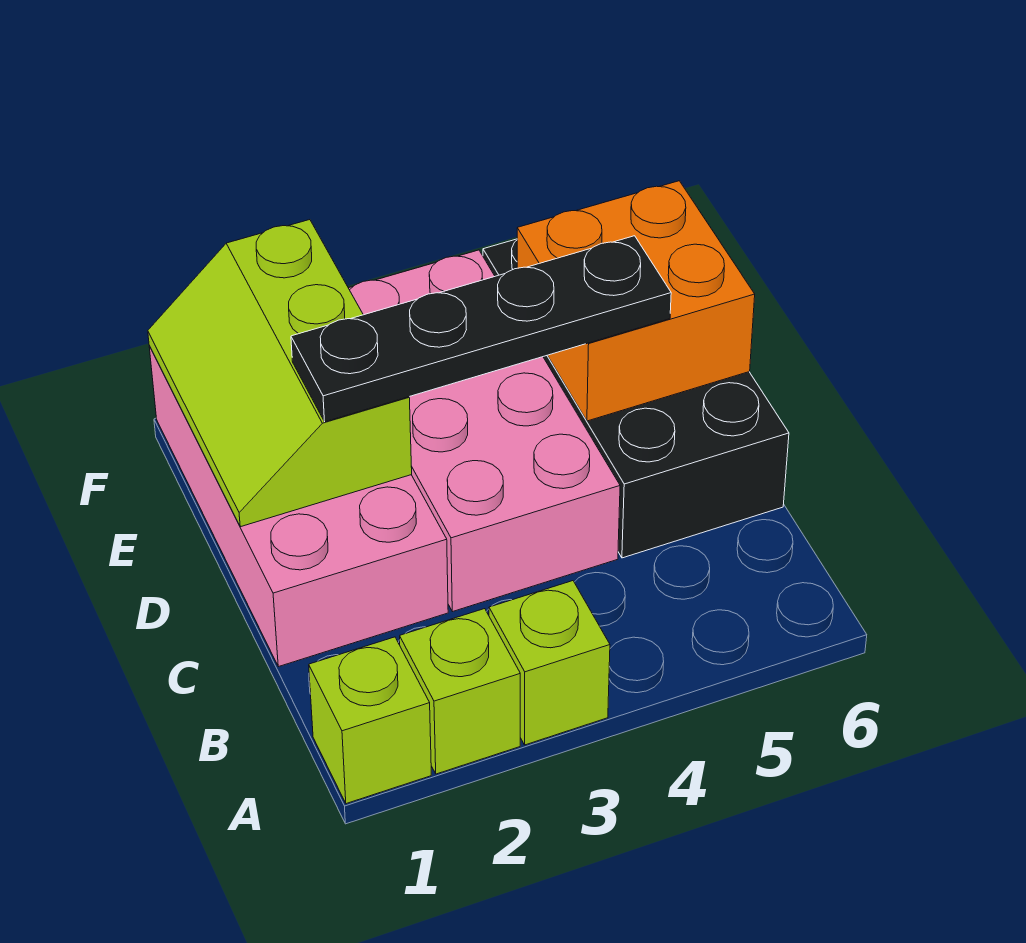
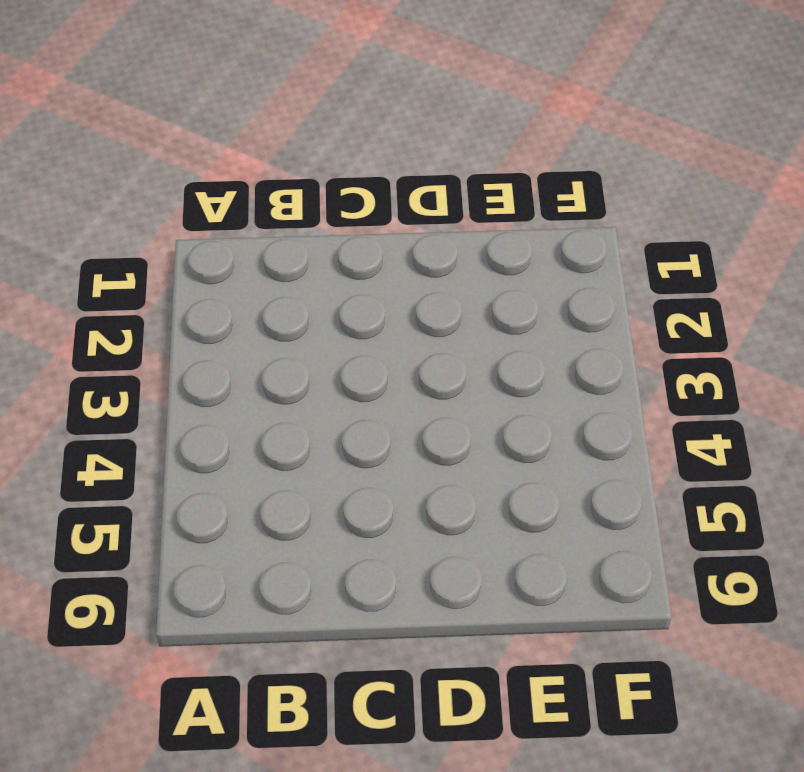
none -> lime 1x1 brick [309,637,431,804]
none -> lime 1x1 brick [400,609,520,774]

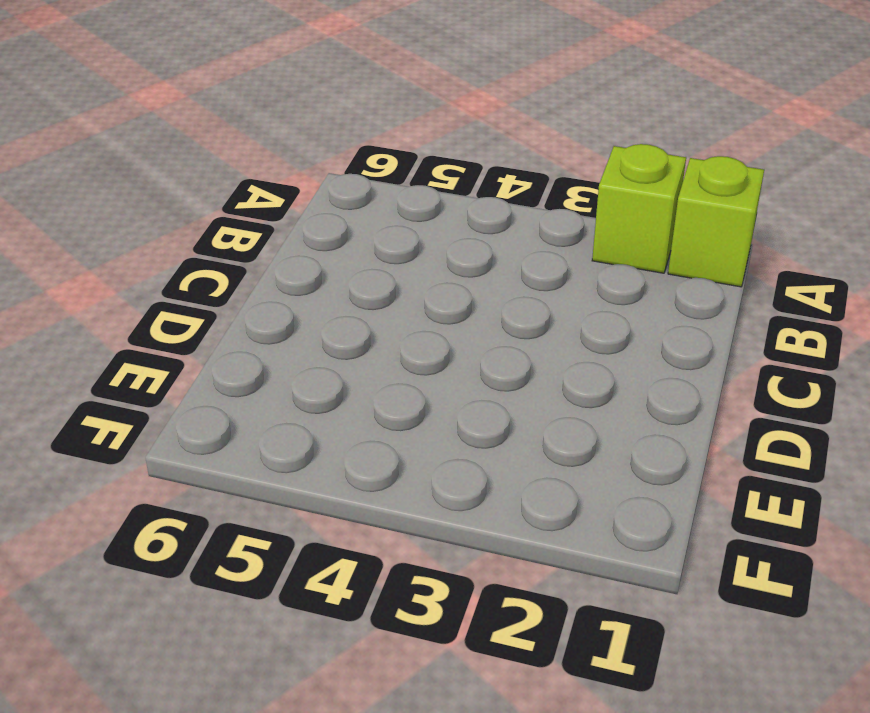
none -> lime 1x1 brick [489,581,610,745]
none -> pink 2x4 brick [149,346,448,667]

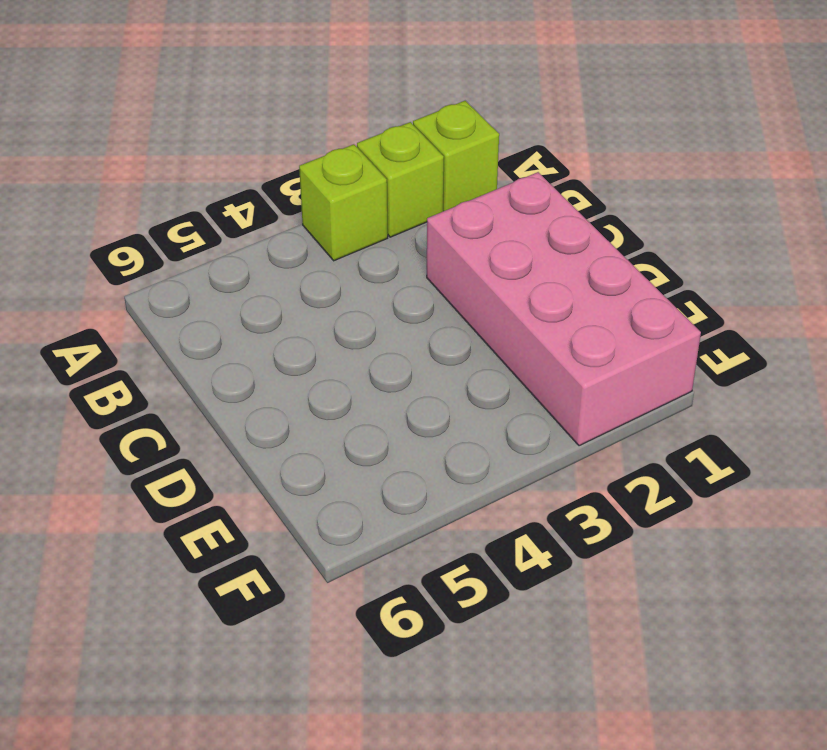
none -> pink 2x4 brick [349,250,620,612]
none -> black 2x4 brick [483,239,789,558]

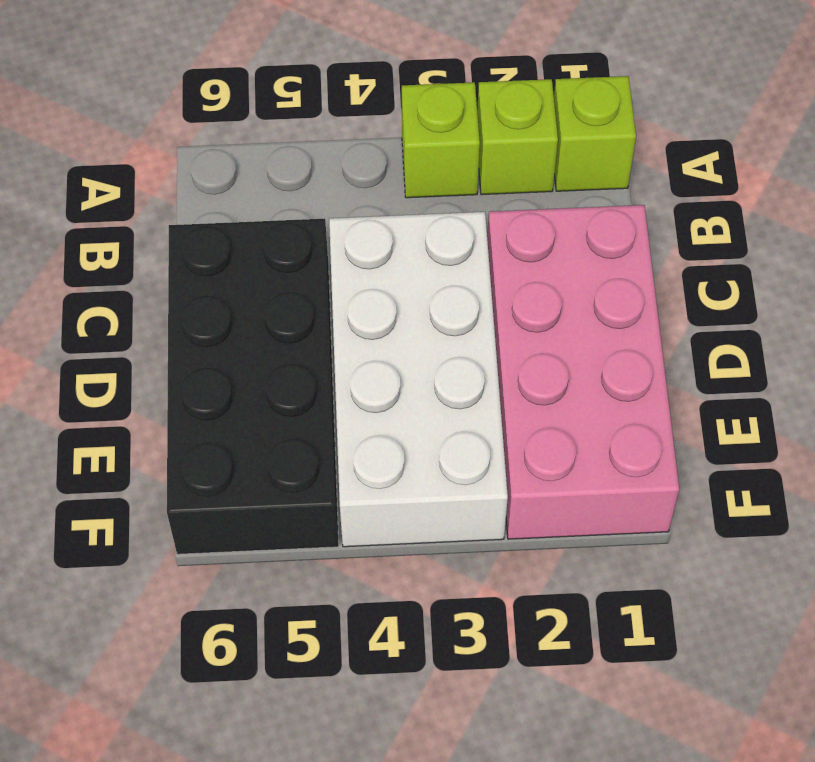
white 2x4 brick [329,212,508,547] -> pink 2x4 brick [349,250,620,612]
none -> lime 2x3 slope [148,220,412,527]
none -> orange 2x2 brick [517,181,755,421]

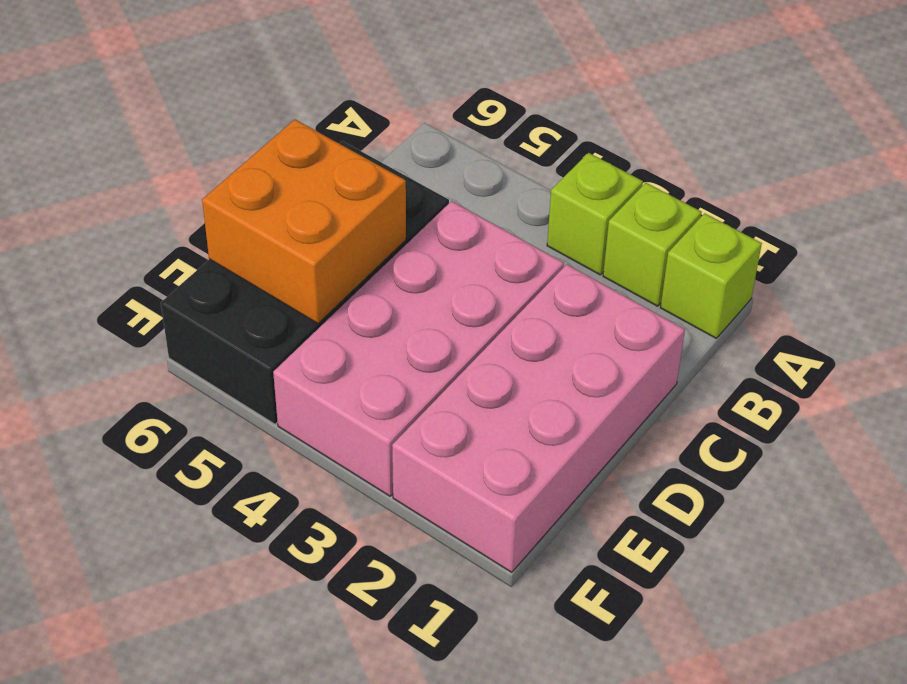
none -> lime 2x3 slope [148,220,412,527]
none -> black 1x4 plate [291,236,671,422]

